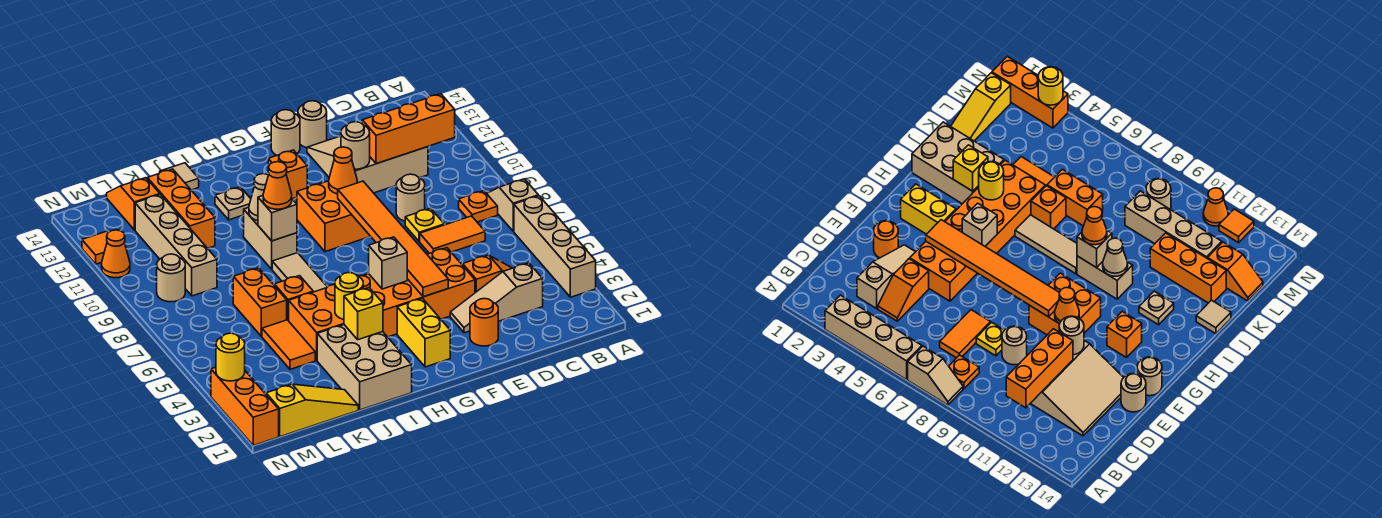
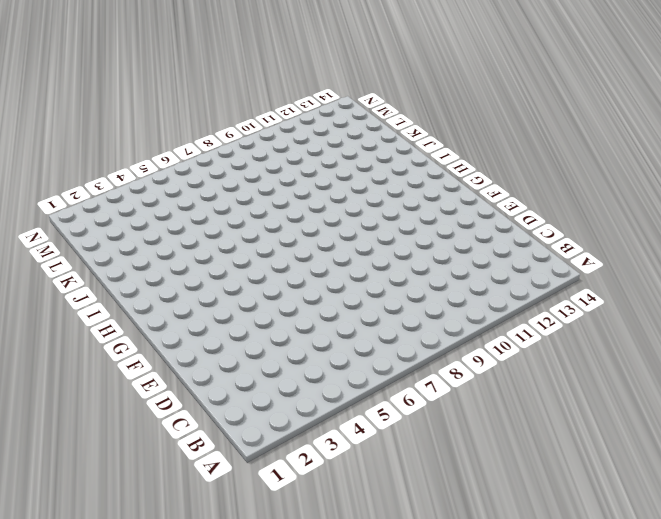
none -> tan 1x4 brick [514,196,596,297]
none -> tan 1x2 slope [487,179,539,231]
none -> orange 1x1 plate [459,191,498,222]
none -> tan 1x3 slope [450,263,543,333]

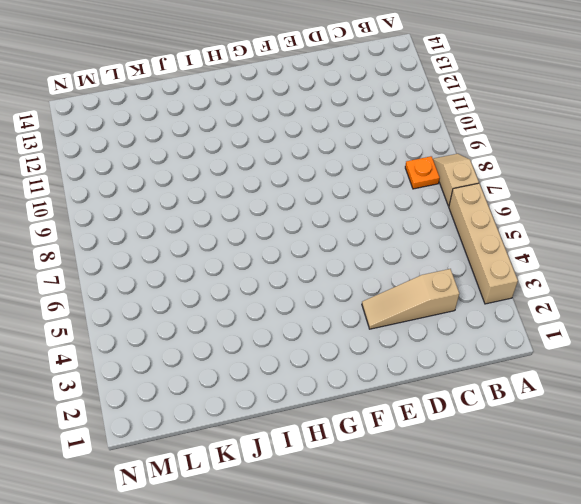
none -> orange 1x2 slope [463,255,512,293]
none -> orange 1x2 tile [420,216,485,253]
none -> tan 3x3 slope [307,136,428,193]
none -> yellow 1x1 plate [405,208,444,241]

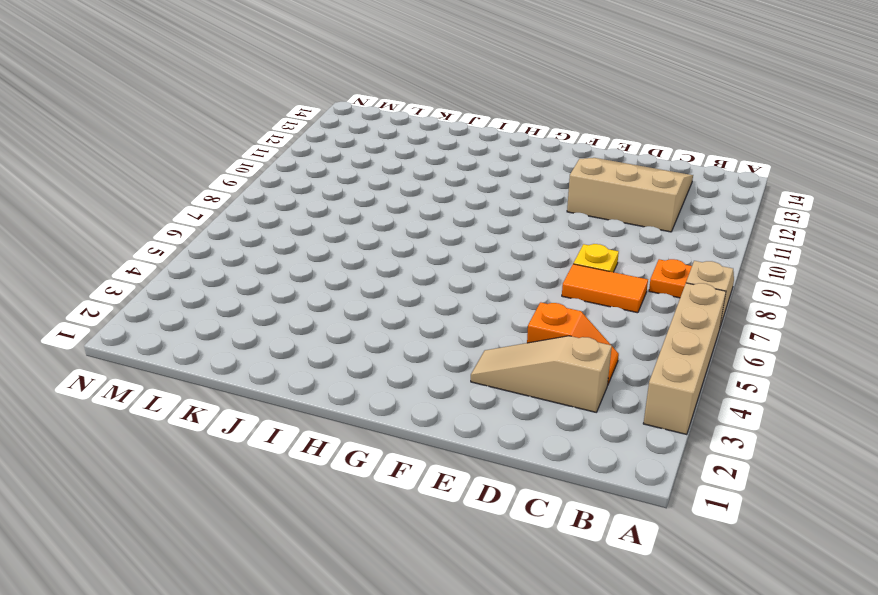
none -> tan 1x1 round brick [396,174,425,221]
none -> orange 1x1 round brick [470,299,498,346]
none -> orange 2x6 brick [289,248,475,360]
none -> tan 1x1 round brick [298,101,327,148]

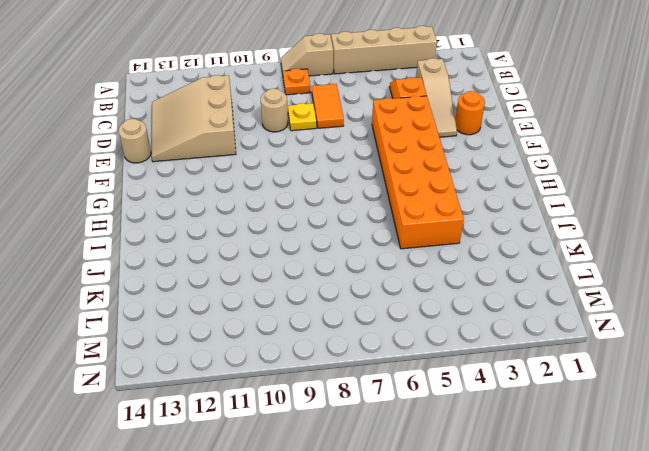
none -> orange 2x2 brick [297,181,371,252]
none -> tan 1x1 round brick [271,110,300,155]
none -> yellow 1x2 brick [397,298,450,367]
none -> orange 1x1 brick [268,150,307,199]

